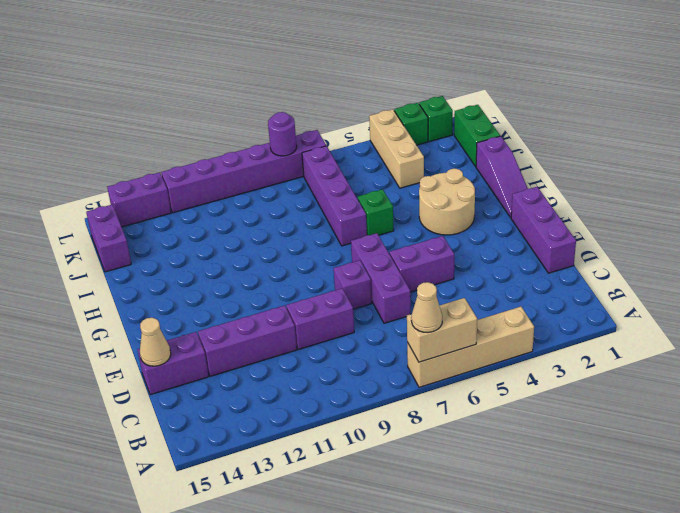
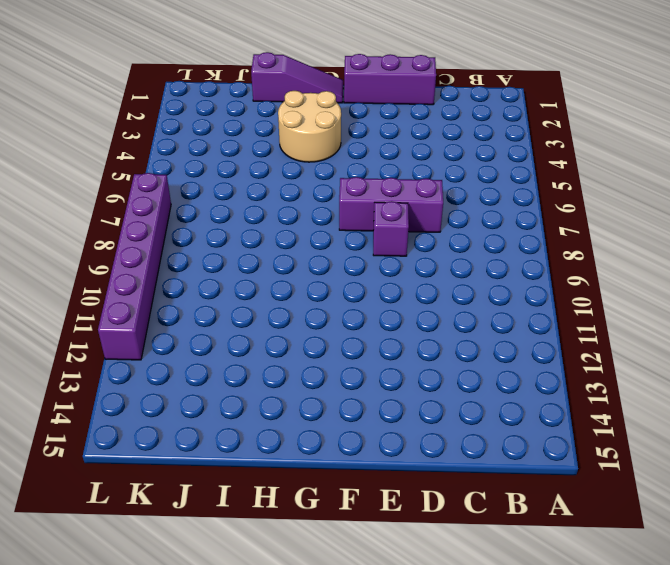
none -> tan 1x4 brick [407,307,534,387]
none -> purple 1x2 brick [286,288,354,350]
none -> purple 1x3 brick [198,305,297,376]

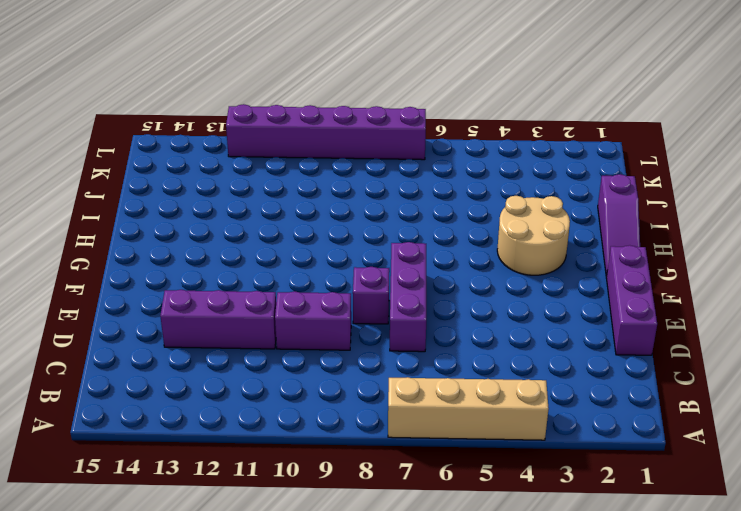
none -> purple 1x2 brick [137,332,209,395]
none -> purple 1x2 brick [389,236,454,292]
none -> green 1x1 brick [357,189,394,235]

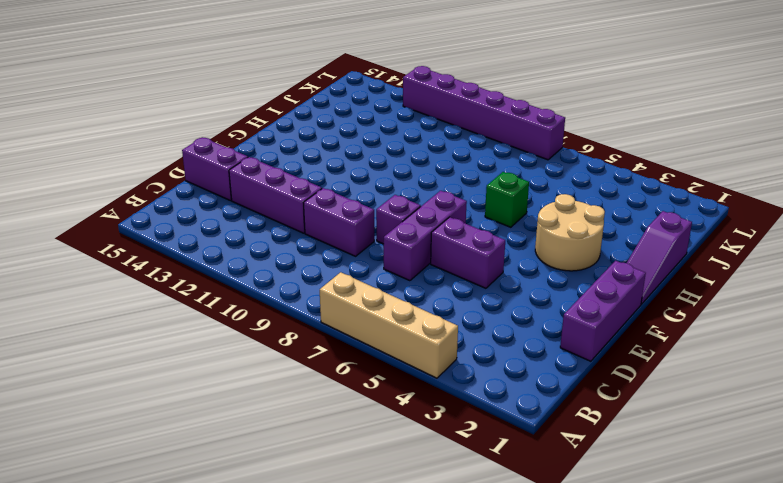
none -> purple 1x4 brick [302,146,367,246]
none -> green 1x2 brick [454,105,500,167]
none -> tan 1x3 brick [369,109,424,188]

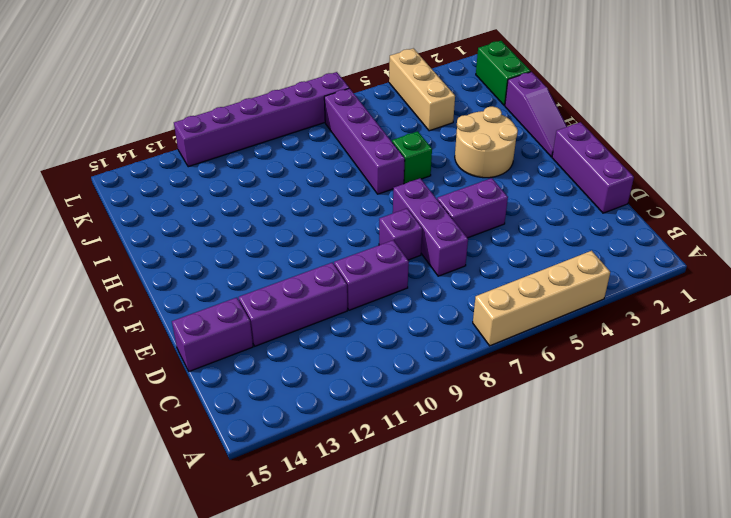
none -> purple 1x2 brick [86,205,131,272]
none -> green 1x1 brick [419,96,453,142]
none -> green 1x1 brick [394,103,428,145]

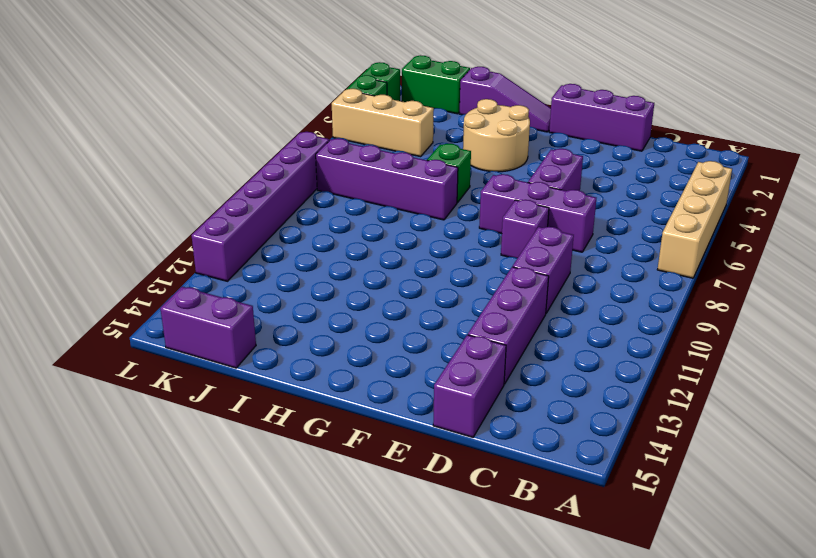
none -> purple 1x2 brick [107,172,171,227]
none -> tan 1x2 brick [407,298,477,362]
none -> tan 1x1 cone [140,318,171,366]

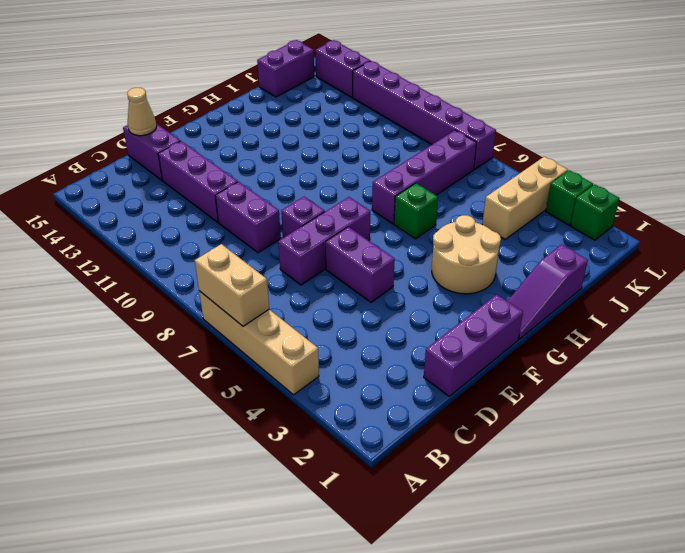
none -> green 1x2 brick [454,105,500,167]
none -> purple 1x1 round brick [268,112,297,156]
none -> tan 1x1 cone [411,282,442,332]

